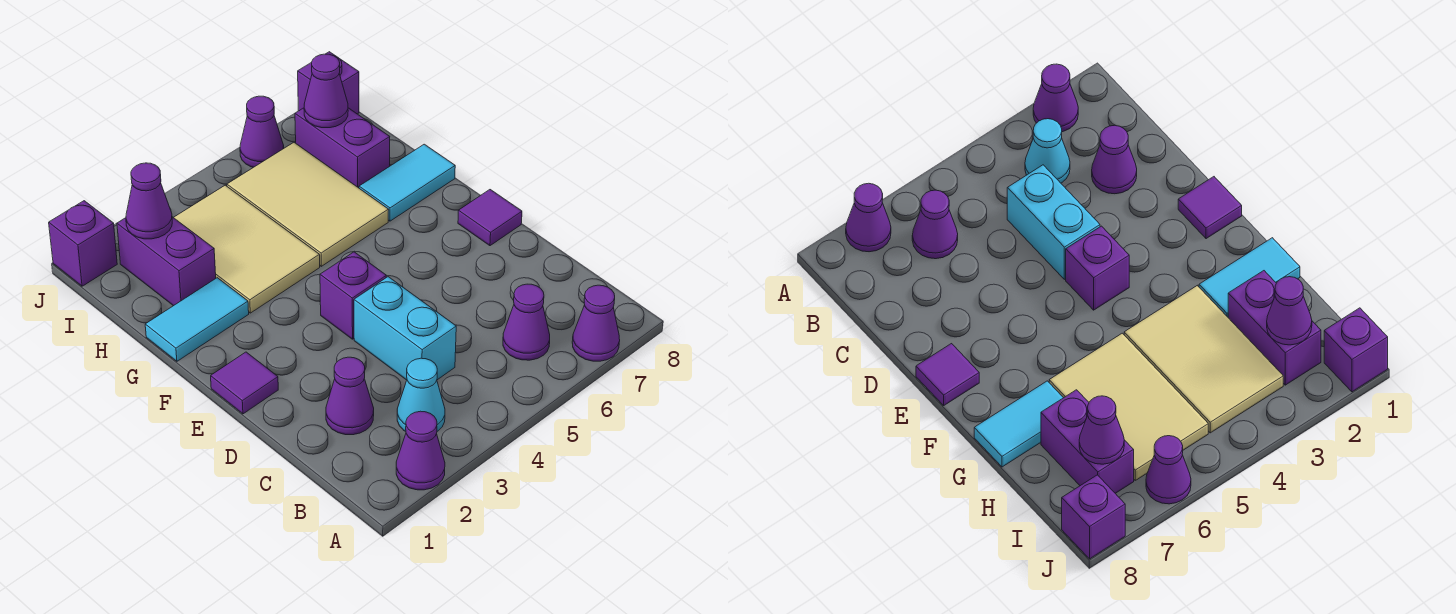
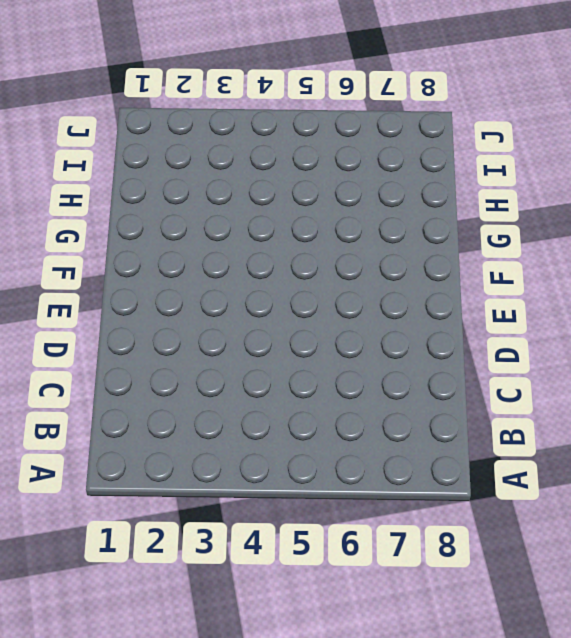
none -> purple 1x1 cone [396,411,445,490]
none -> purple 1x1 cone [572,285,620,361]
none -> cyan 1x1 cone [397,358,445,431]

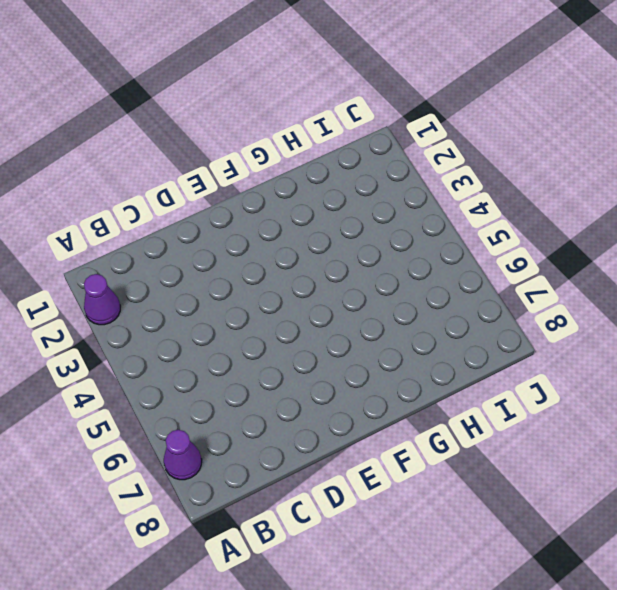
none -> cyan 1x1 cone [397,358,445,431]
none -> purple 1x1 cone [503,284,550,360]
none -> purple 1x1 cone [326,357,374,435]

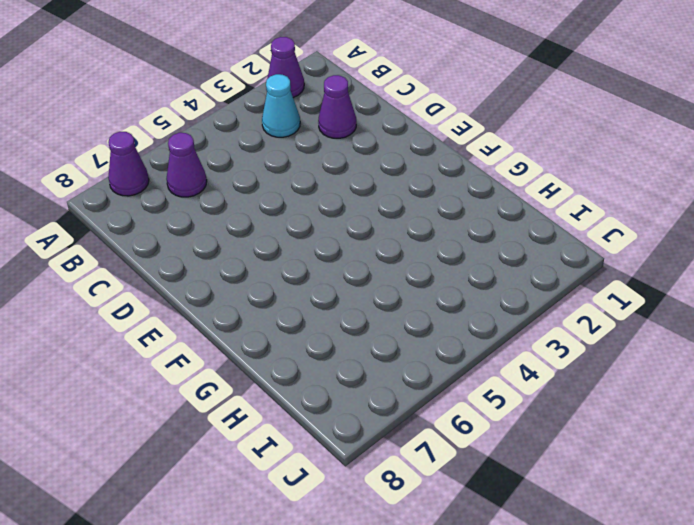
none -> cyan 1x2 brick [354,277,456,380]
none -> purple 1x1 tile [211,352,278,414]
none -> purple 1x1 brick [320,252,386,339]

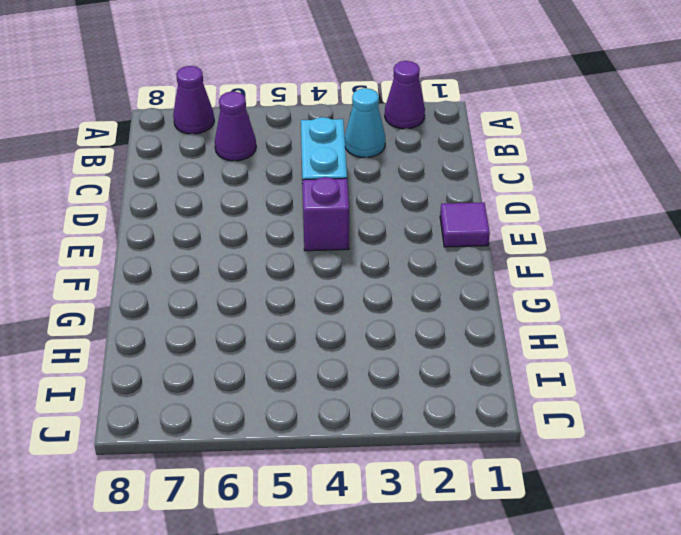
none -> purple 1x1 cone [326,357,374,435]
none -> purple 1x1 tile [458,190,522,246]
none -> cyan 1x2 tile [145,278,249,361]

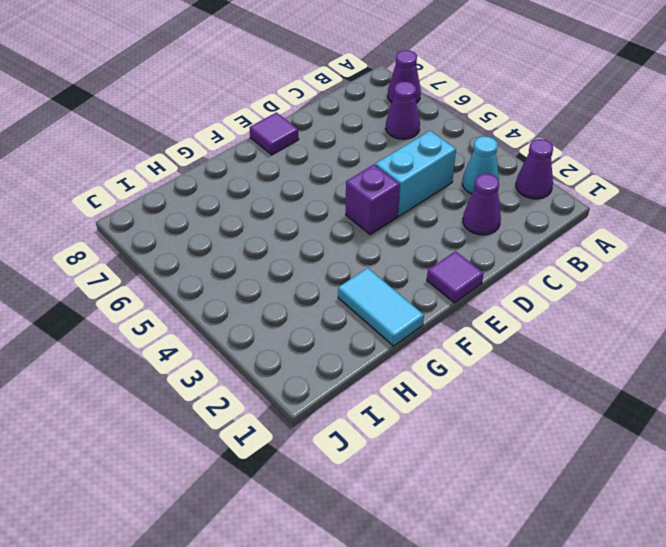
none -> tan 2x3 tile [173,185,320,313]
none -> tan 2x3 tile [227,143,389,266]
none -> cyan 1x2 tile [359,144,455,221]

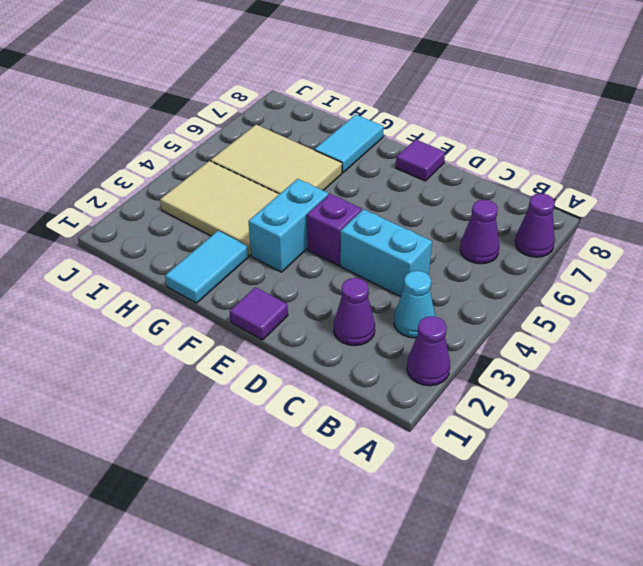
cyan 1x2 brick [248,179,328,272] -> none
none -> purple 1x2 brick [117,217,216,306]
none -> purple 1x2 brick [295,108,390,188]
none -> purple 1x1 brick [49,201,117,286]

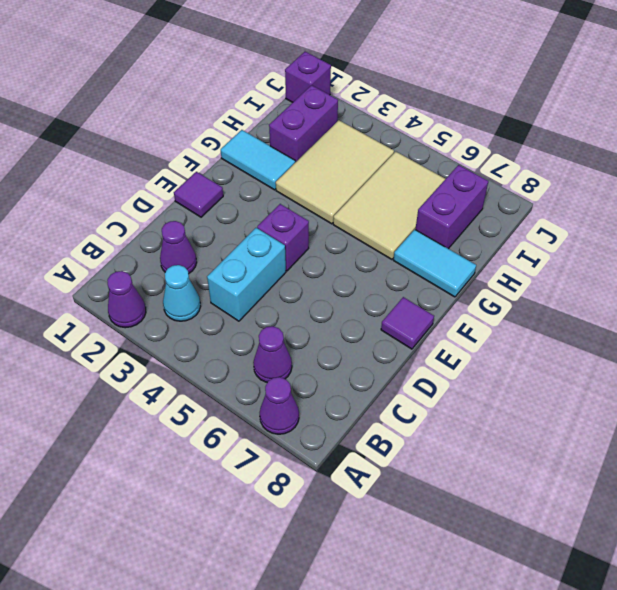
none -> purple 1x1 cone [240,96,284,167]
none -> purple 1x1 brick [298,52,359,114]
none -> purple 1x1 cone [126,163,172,239]

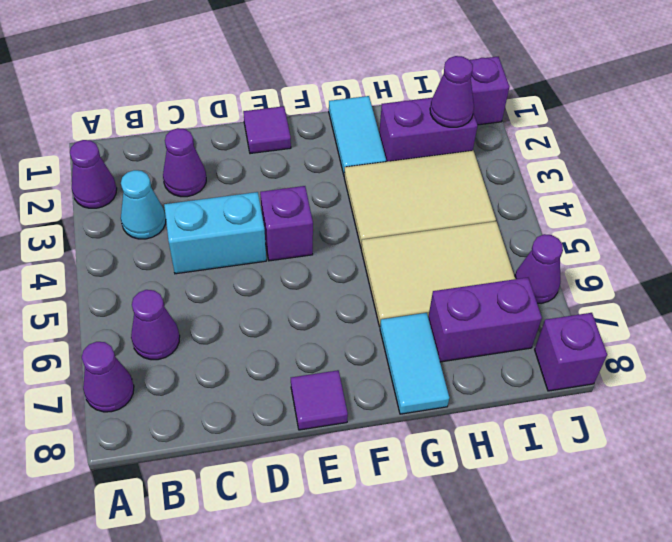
none -> purple 1x1 cone [304,54,348,128]

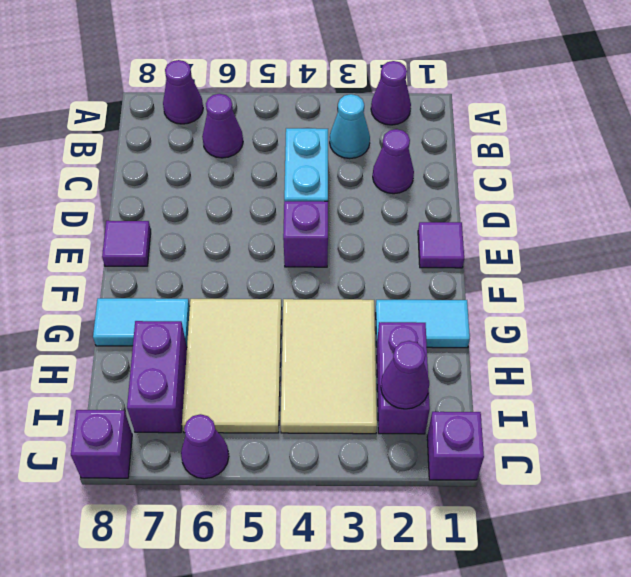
none -> purple 1x1 cone [304,54,348,128]

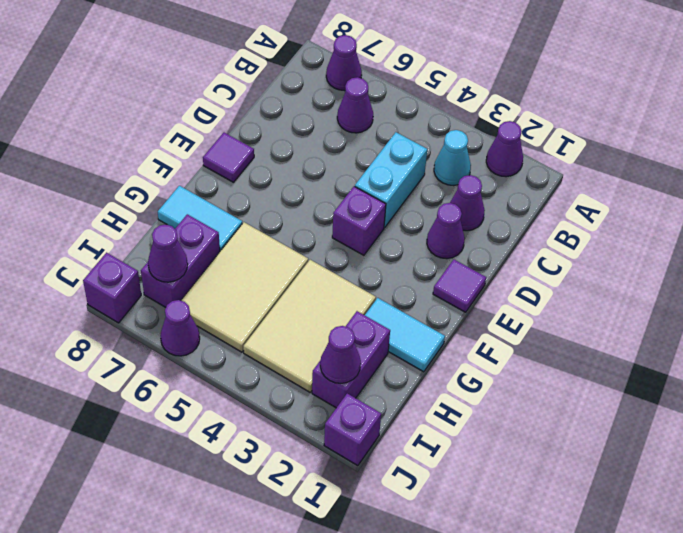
purple 1x1 cone [427,203,465,259] -> none

